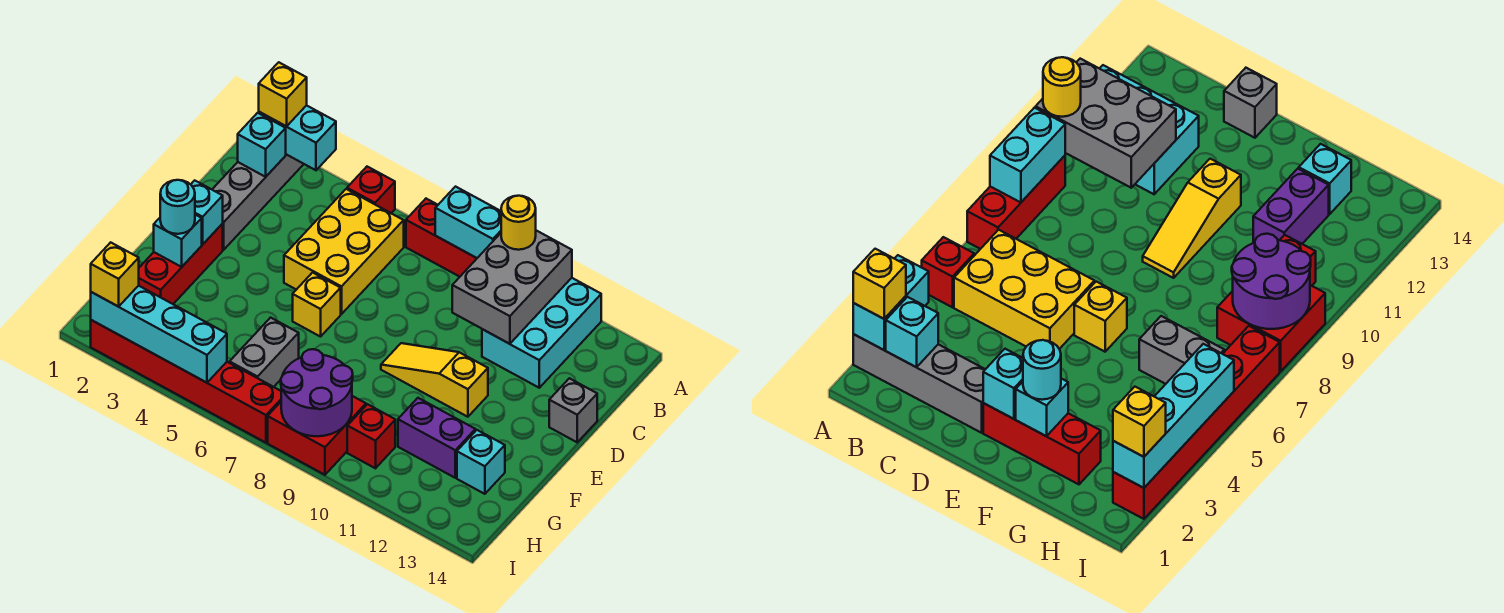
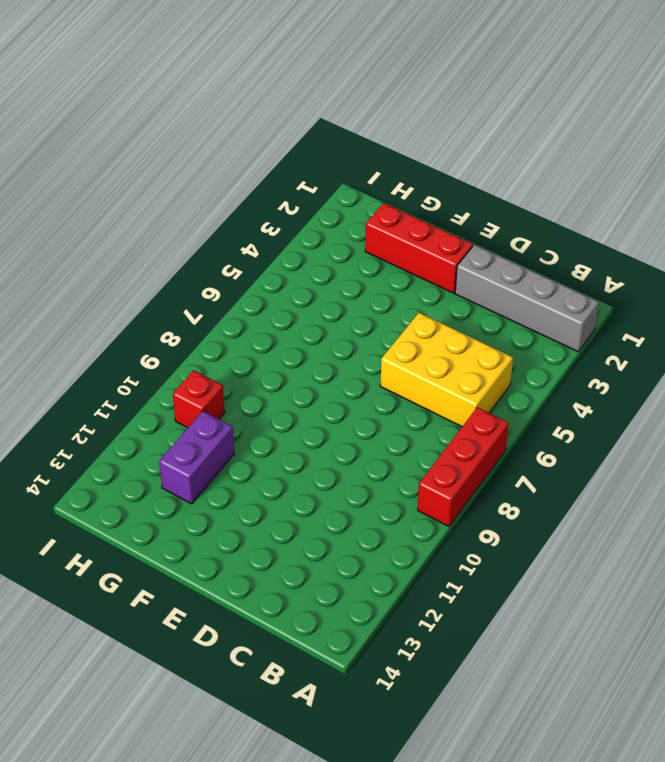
none -> red 1x1 brick [347,167,395,213]
none -> cyan 2x3 brick [482,278,601,388]
none -> grey 1x1 brick [549,378,597,442]

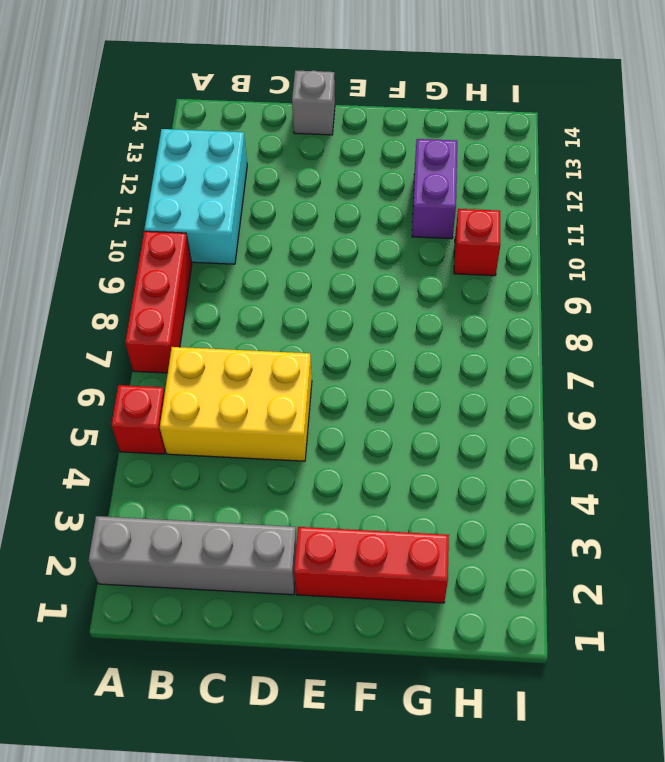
cyan 2x3 brick [144,129,247,264] -> cyan 2x3 brick turned to [482,278,601,388]
none -> yellow 1x1 brick [293,273,341,337]
none -> yellow 1x3 slope [381,343,488,417]
none -> grey 1x2 brick [230,318,299,387]

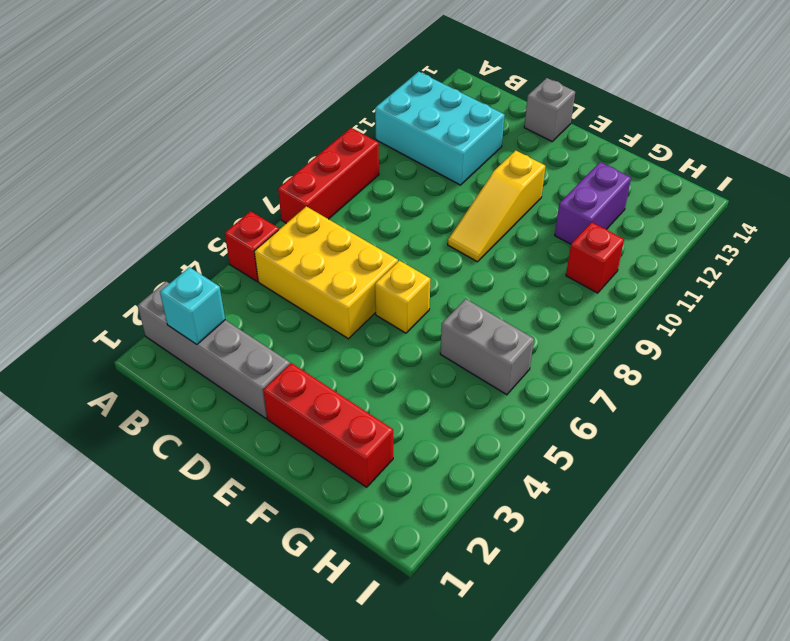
none -> cyan 1x1 brick [457,430,505,494]
none -> red 2x2 brick [268,396,366,475]
none -> red 1x6 brick [91,320,281,443]

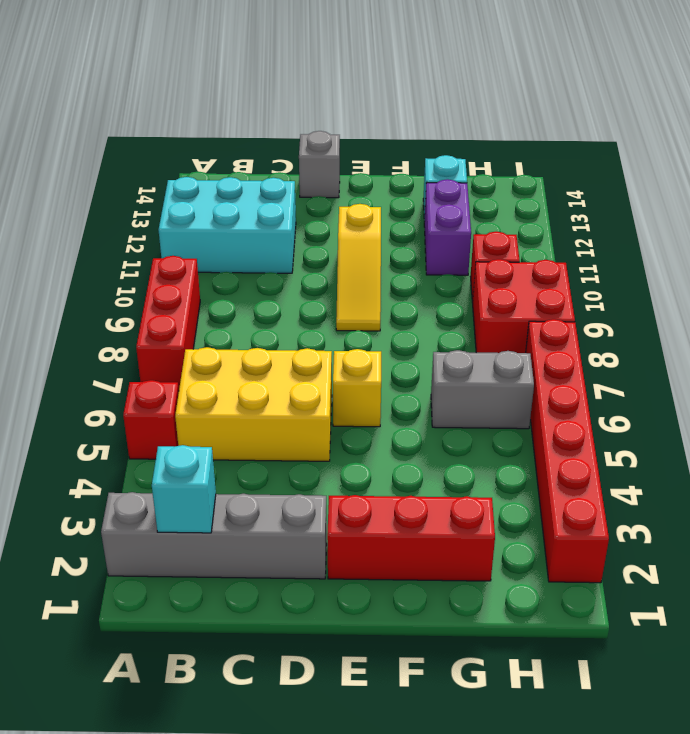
none -> cyan 1x2 brick [259,105,336,170]
none -> cyan 1x2 brick [435,187,501,258]
none -> grey 2x3 brick [452,230,572,344]

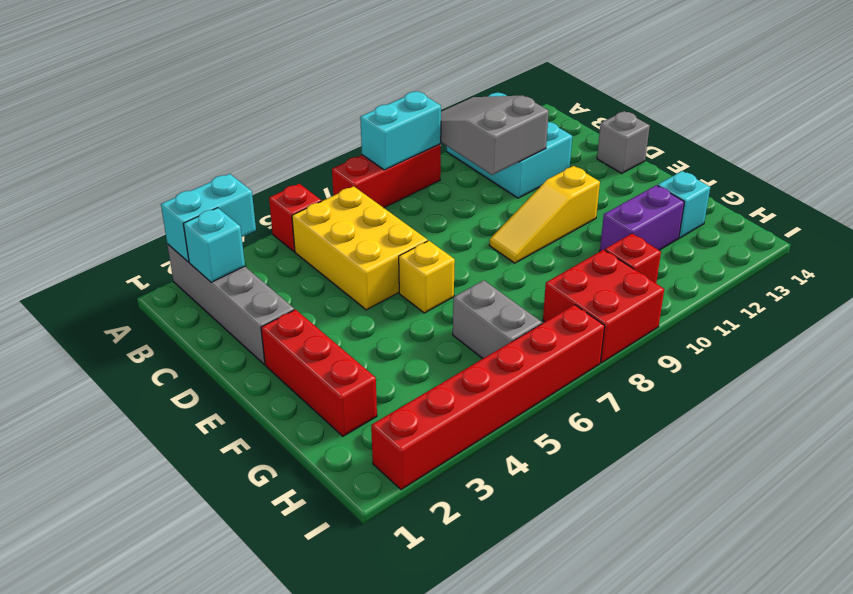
grey 2x3 slope [441,96,549,175] -> grey 2x3 brick [452,230,572,344]
none -> cyan 1x1 brick [191,180,223,244]
none -> cyan 1x1 brick [154,215,202,267]
none -> purple 2x2 round brick [281,349,353,436]

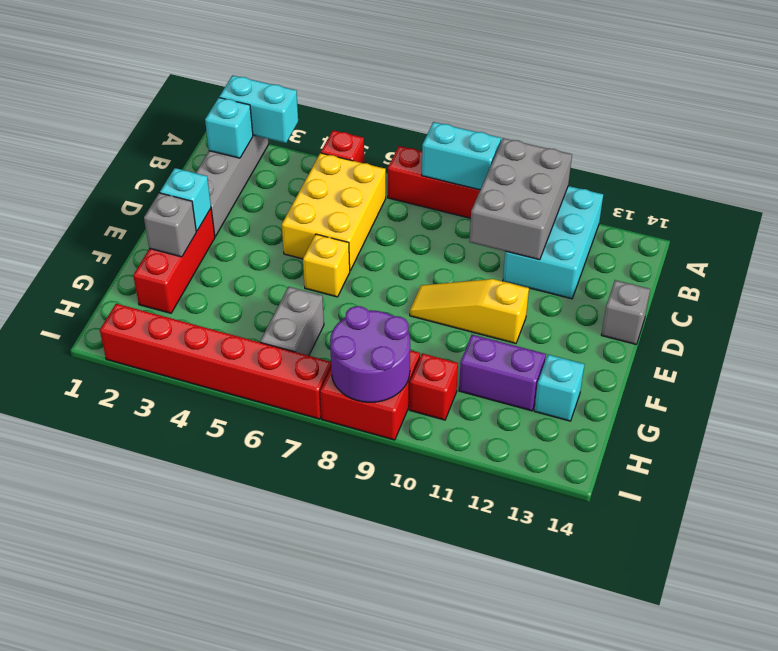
grey 1x1 brick [144,193,196,257] -> cyan 1x1 brick [154,215,202,267]
none -> cyan 1x4 brick [91,286,227,383]
none -> yellow 1x1 brick [259,62,307,126]
none -> yellow 1x1 round brick [501,196,536,250]

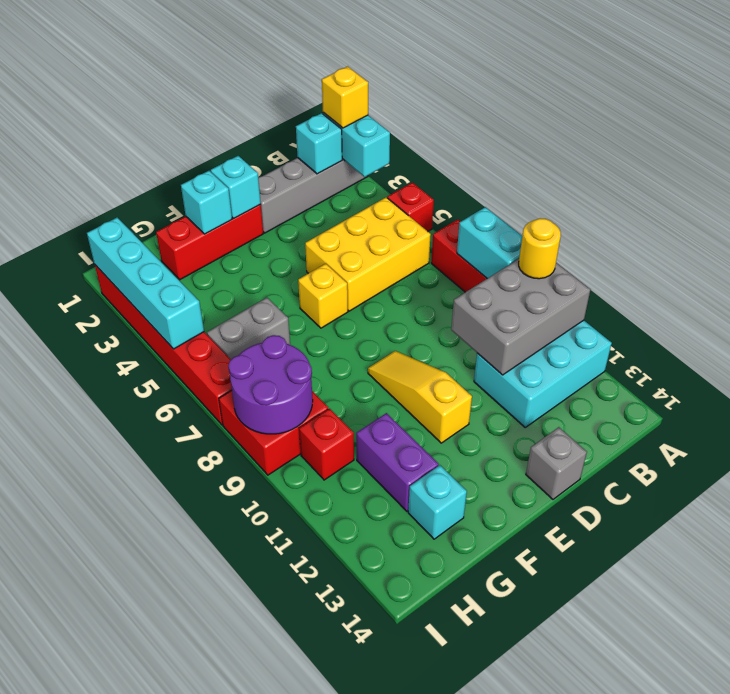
none -> cyan 1x1 round brick [160,180,195,234]
none -> yellow 1x1 brick [91,242,139,307]

